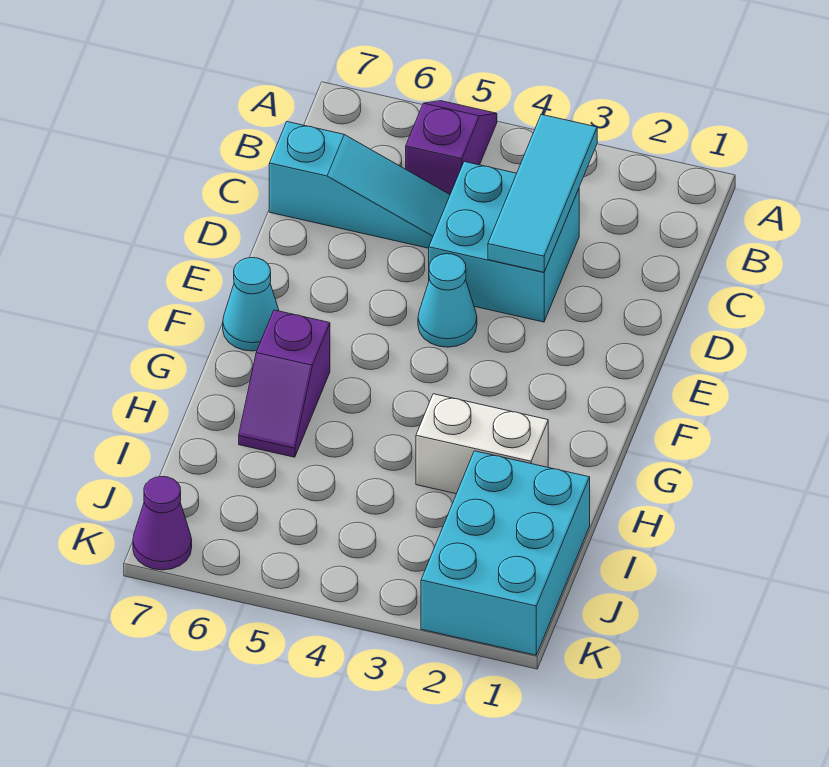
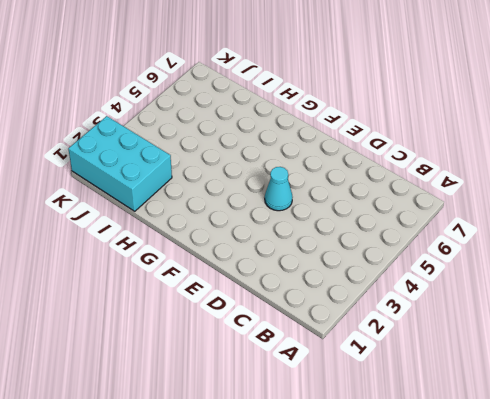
none -> purple 1x2 slope [406,101,497,194]
none -> cyan 2x2 brick [429,162,579,322]

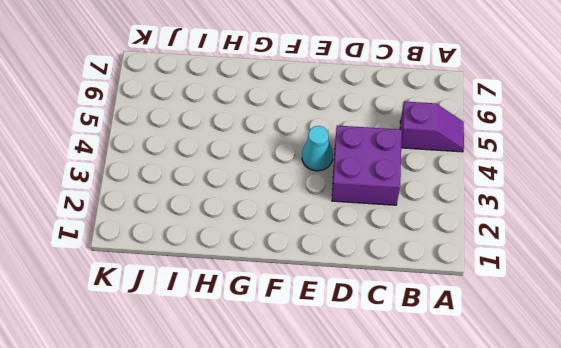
purple 2x2 brick [332,126,402,205] -> cyan 2x2 brick [429,162,579,322]
none -> cyan 1x3 slope [269,122,450,248]
none -> cyan 1x1 cone [223,258,279,351]

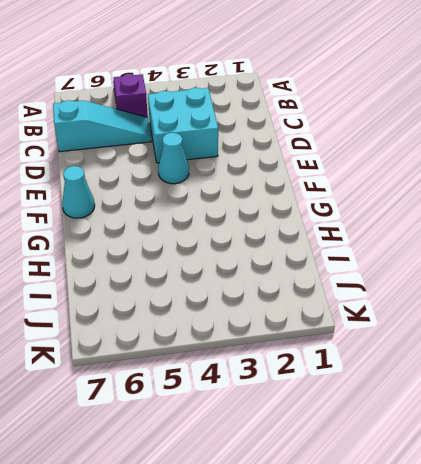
none -> purple 1x2 slope [239,310,330,457]
none -> white 1x2 brick [416,394,548,494]

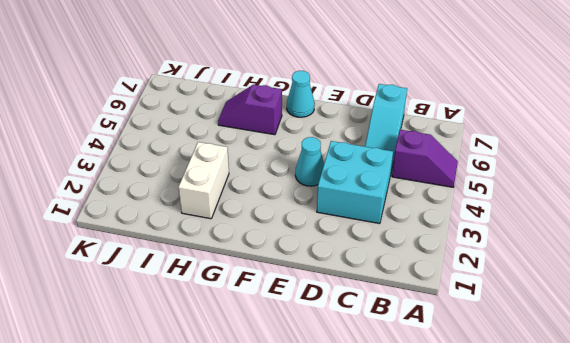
none -> cyan 2x3 brick [421,451,590,655]
none -> purple 1x1 cone [133,476,192,570]

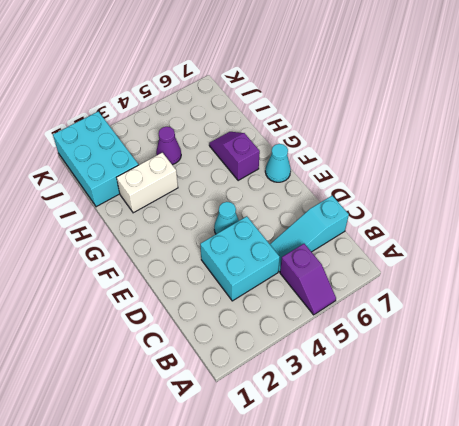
purple 1x1 cone [156,127,181,165] -> purple 1x1 cone moved to [133,476,192,570]
none -> cyan 1x3 tile [488,114,597,272]

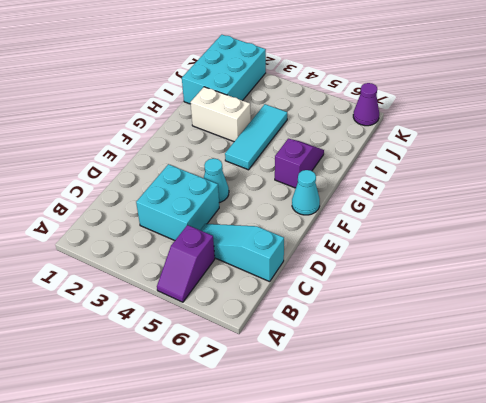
cyan 1x3 tile [225,104,287,170] -> cyan 1x3 tile moved to [488,114,597,272]

